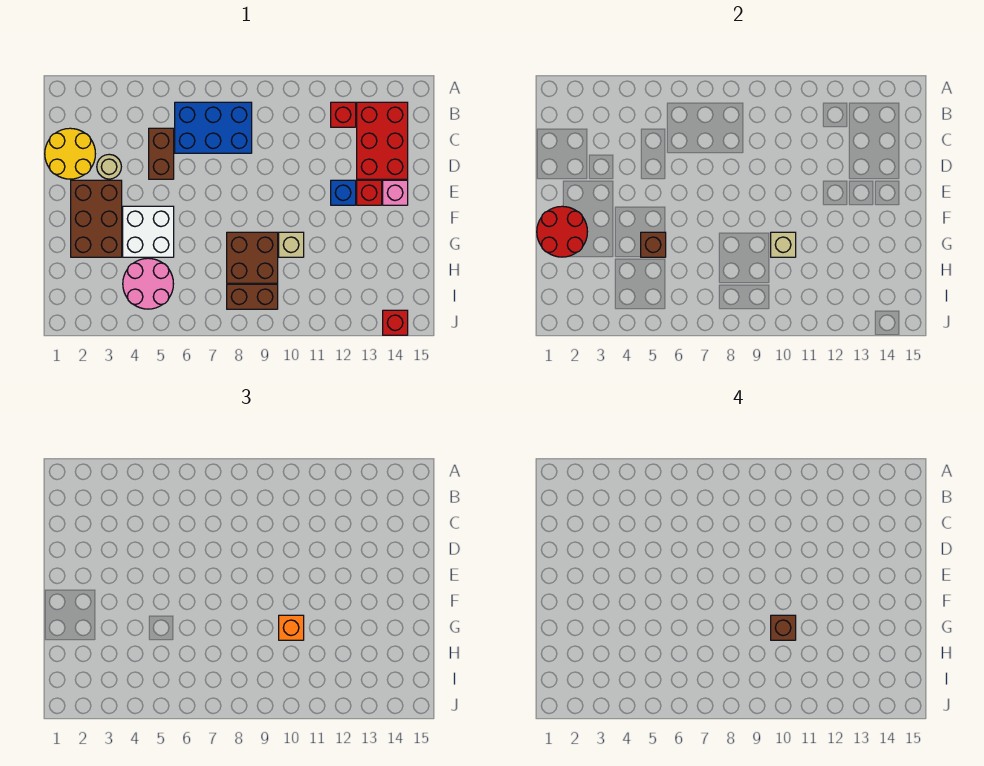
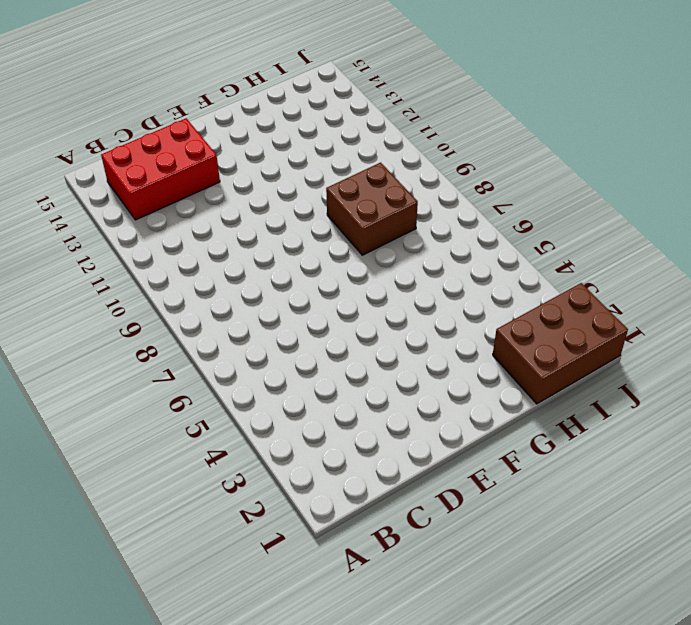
brown 2x3 brick [493,283,628,404] -> brown 2x3 brick moved to [71,180,122,257]
none -> blue 2x3 brick [175,102,252,153]
none -> red 1x1 brick [331,102,356,127]
none -> yellow 2x2 round brick [45,128,95,179]

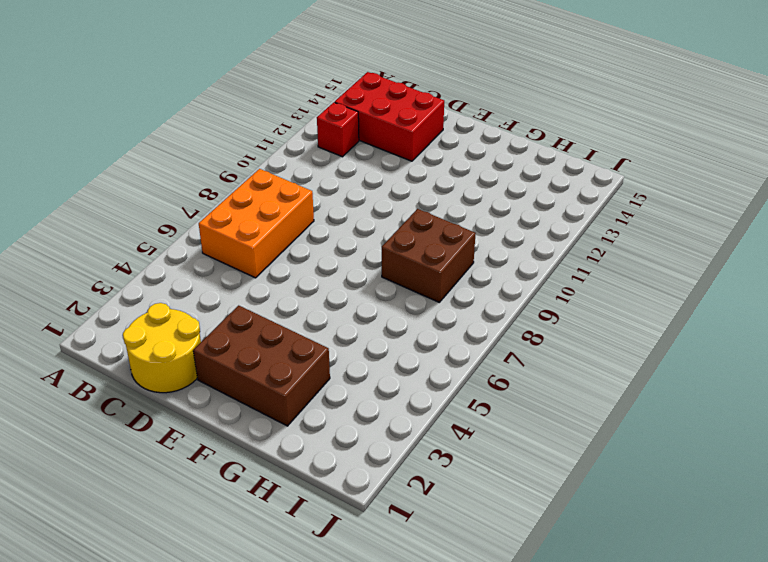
orange 2x3 brick [199,169,314,278] -> blue 2x3 brick [175,102,252,153]
none -> brown 1x2 brick [149,128,174,179]
none -> tan 1x1 round brick [97,154,121,179]
none -> blue 1x1 brick [331,180,356,205]

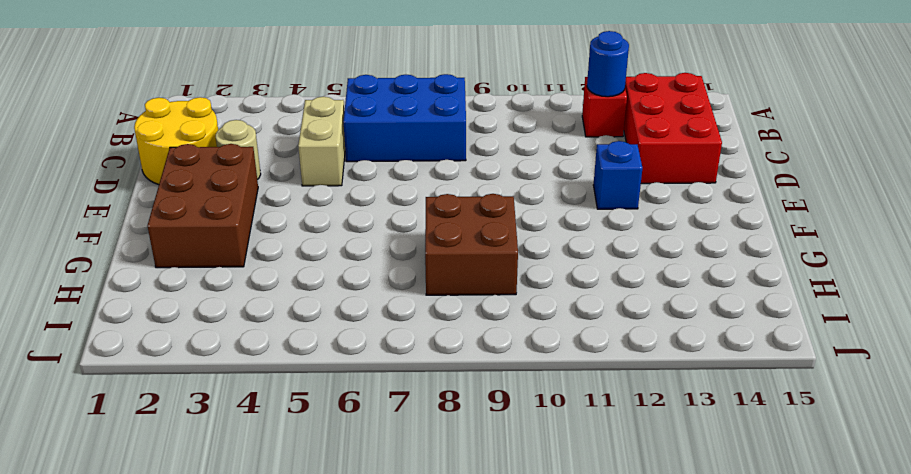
blue 1x1 round brick [587,31,629,97] -> none
tan 1x2 brick [298,97,345,186] -> brown 1x2 brick [149,128,174,179]
none -> red 1x1 brick [357,180,382,205]
none -> pink 1x1 brick [383,180,408,205]
none -> white 2x2 brick [123,206,174,257]

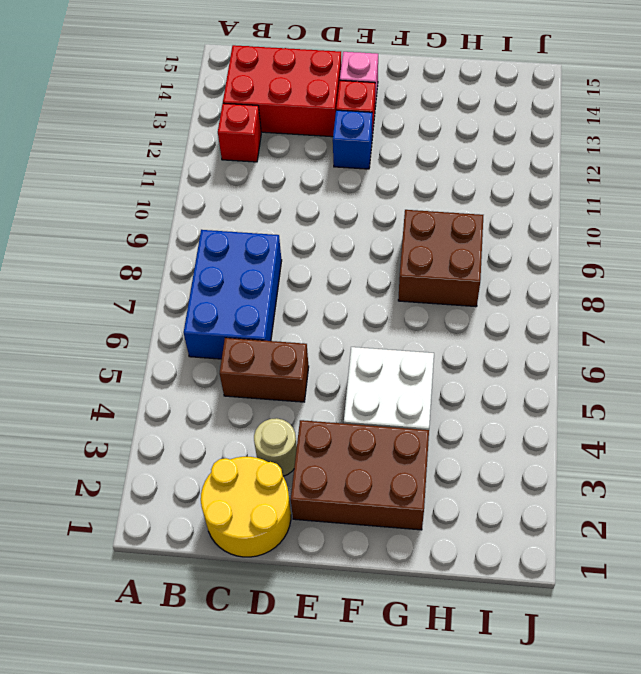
none -> tan 1x1 brick [279,232,304,257]
none -> pink 2x2 round brick [123,258,173,309]
none -> brown 1x2 brick [227,284,278,309]

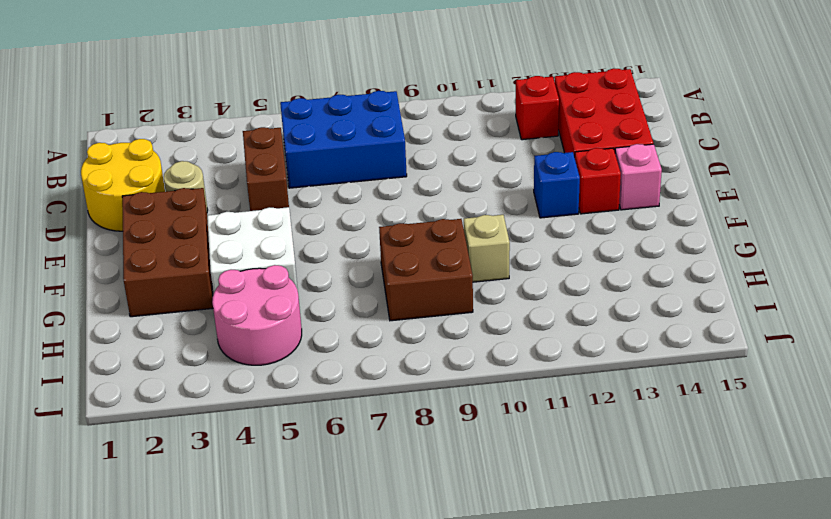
none -> brown 1x2 brick [227,284,278,309]
none -> red 1x1 brick [383,310,408,335]
none -> red 2x2 round brick [537,206,587,257]

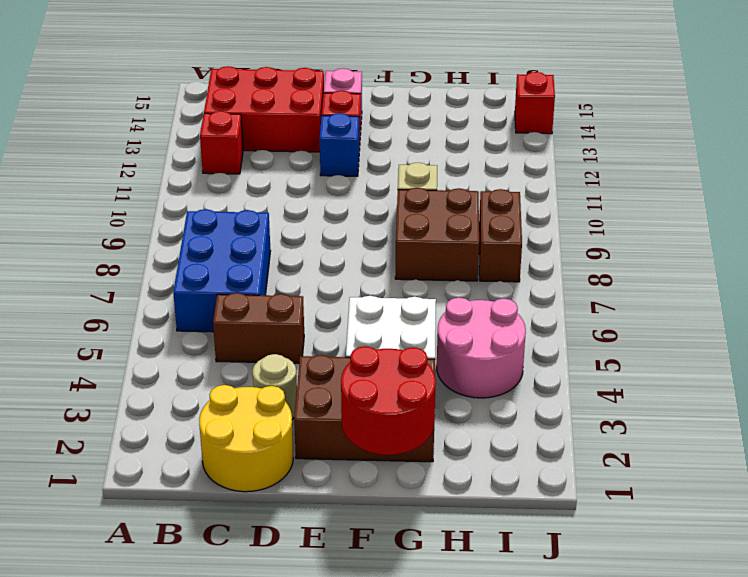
none -> brown 1x1 brick [641,232,666,257]
none -> tan 1x1 brick [771,232,796,257]
none -> orange 1x1 brick [279,615,304,640]

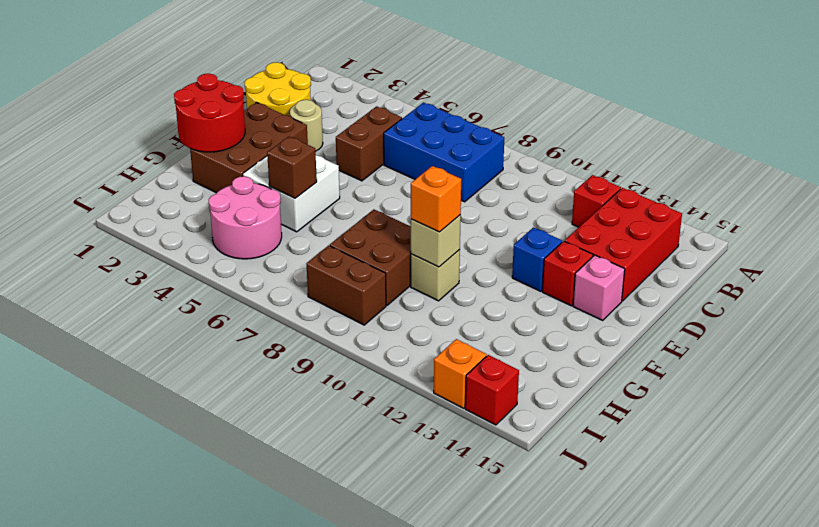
orange 1x1 brick [434,339,487,408] -> none
none -> brown 1x1 brick [771,615,796,640]

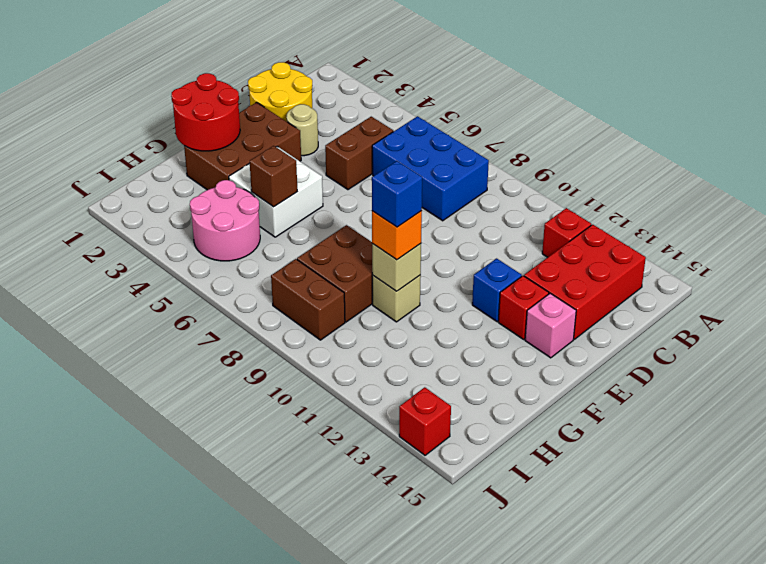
blue 1x1 brick [372,161,422,227] -> brown 1x1 brick [771,615,796,640]

